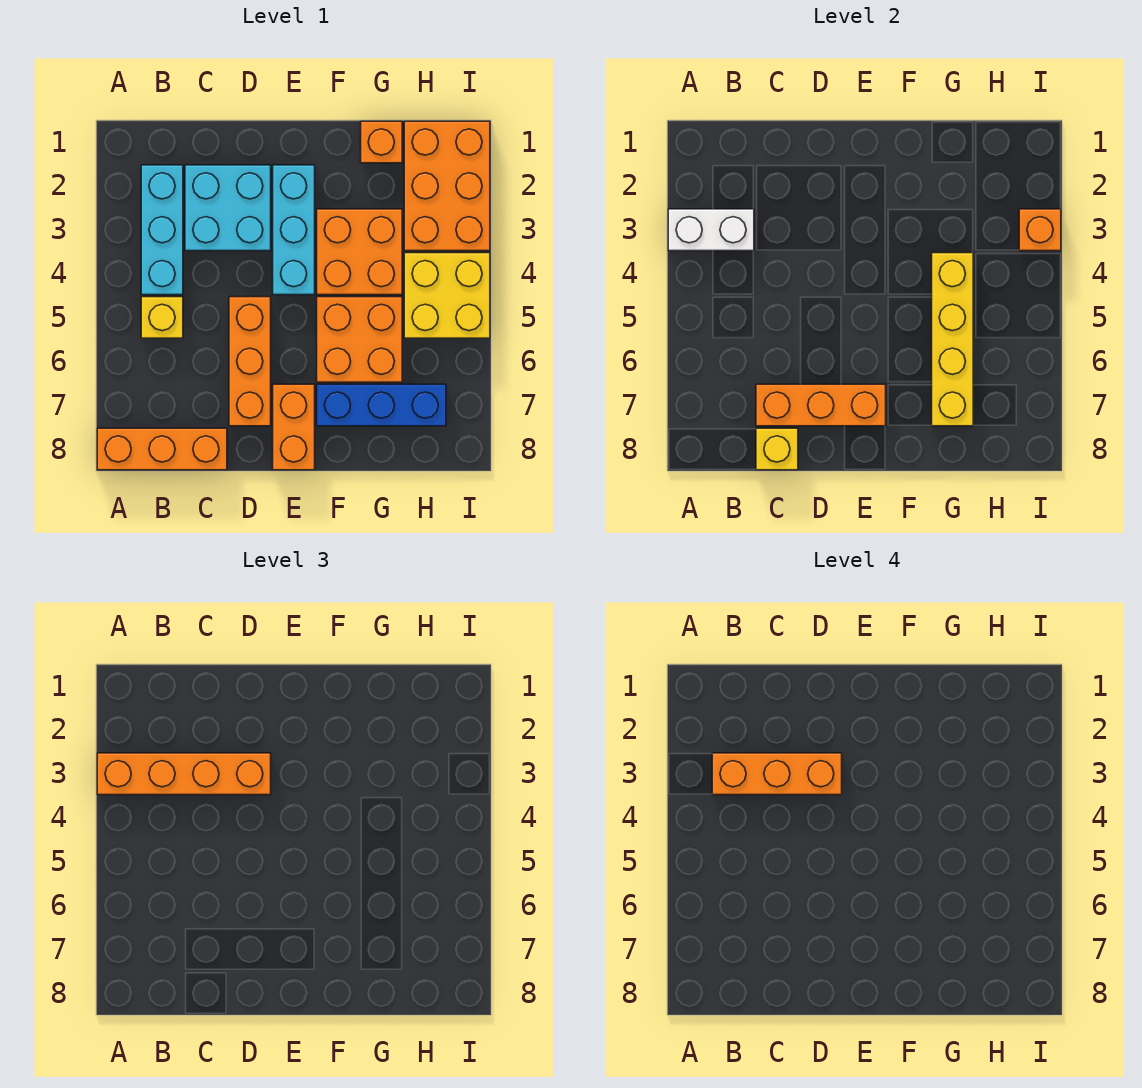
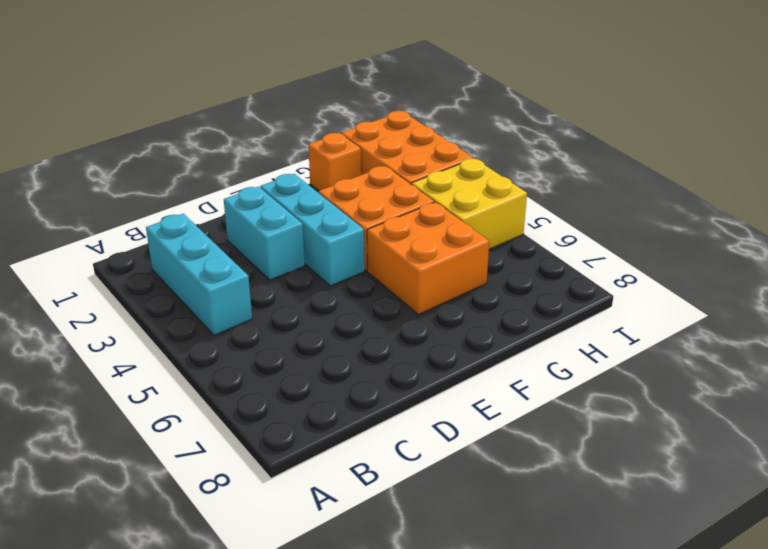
cyan 1x2 brick [224,187,305,280] -> cyan 2x2 brick [185,165,271,251]
none -> orange 1x3 brick [97,428,227,470]
none -> yellow 1x1 brick [141,297,183,338]
none -> orange 1x3 brick [229,297,271,426]

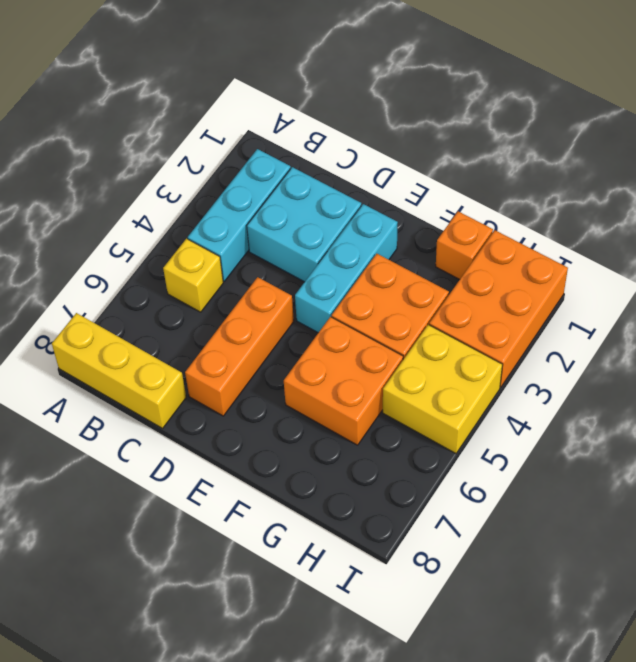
yellow 1x3 brick [52,313,186,428] -> orange 1x3 brick [97,428,227,470]
none -> orange 1x2 brick [273,384,315,470]
none -> blue 1x3 brick [317,384,446,426]
none -> white 1x2 brick [668,209,754,251]

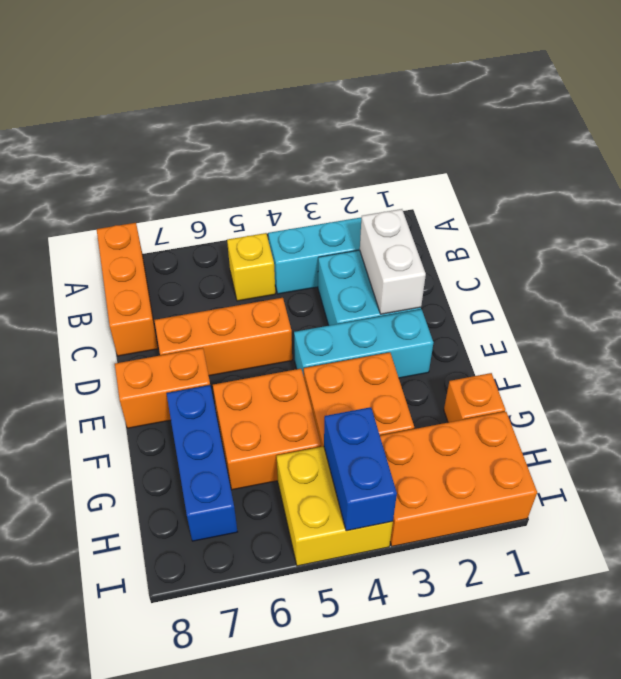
white 1x2 brick [360,209,426,314] -> white 1x2 brick moved to [668,209,754,251]
blue 1x2 brick [324,407,397,531] -> none
none -> orange 1x3 brick [756,384,886,426]
none -> yellow 1x1 brick [756,428,798,470]
none -> yellow 1x4 brick [932,253,973,426]

